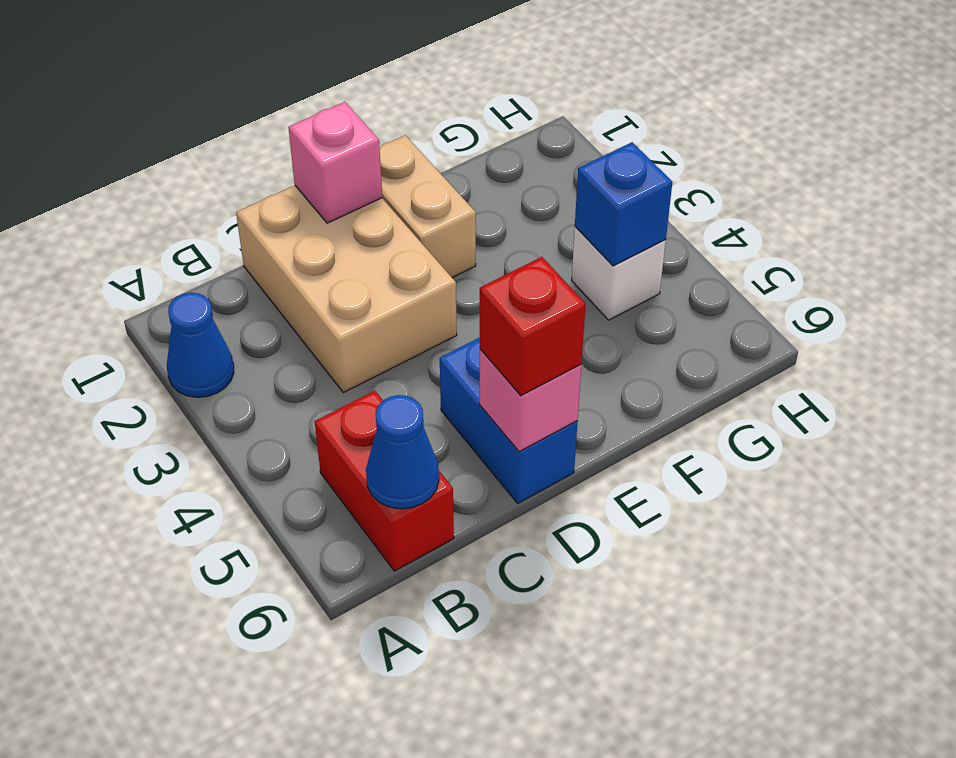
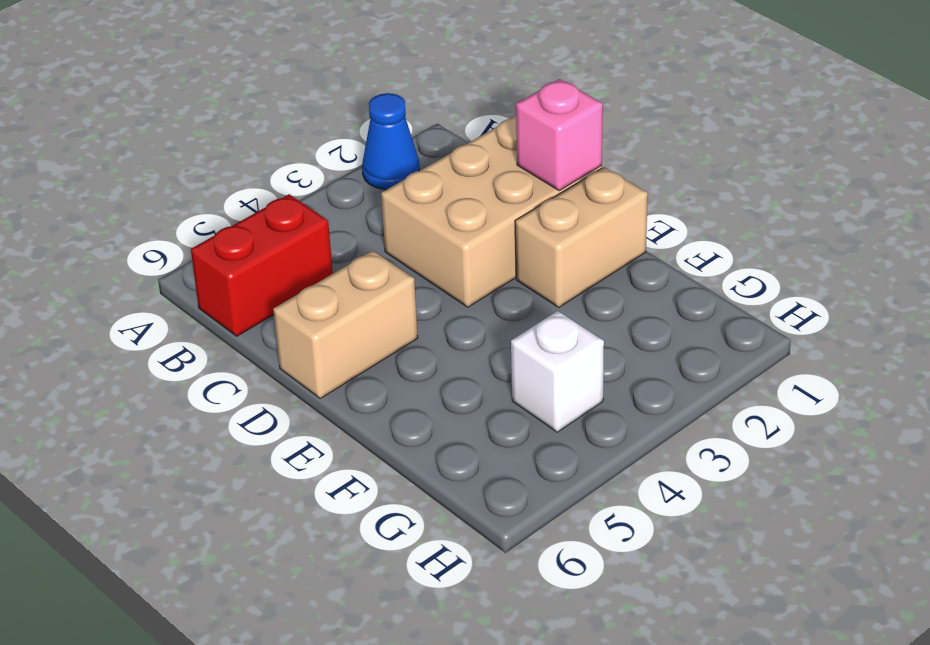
tan 1x2 brick [273,251,418,398] -> blue 1x2 brick [440,337,578,503]
none -> blue 1x1 cone [366,395,439,509]
none -> pink 1x1 brick [480,349,581,452]

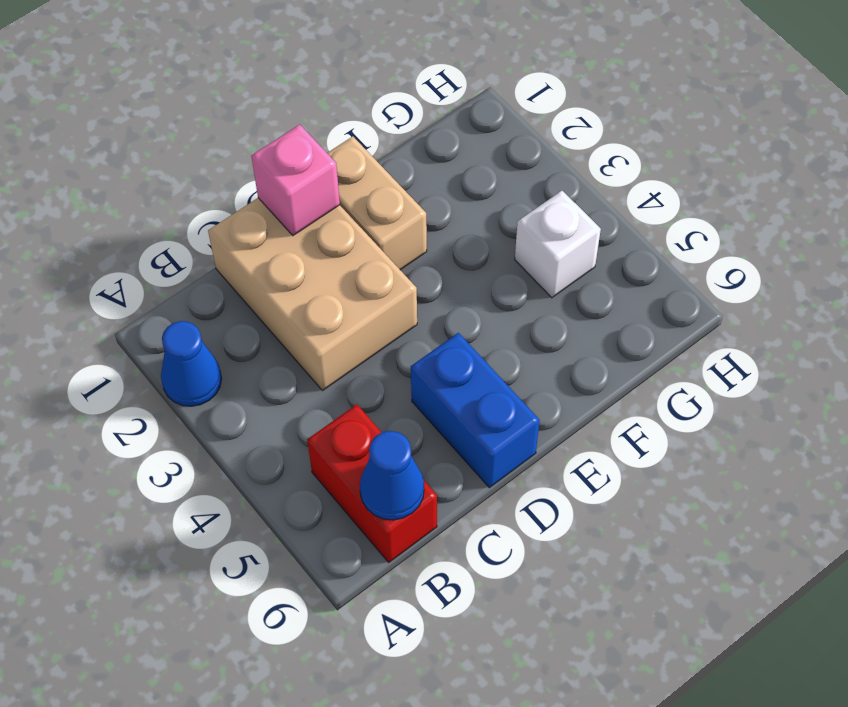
none -> pink 1x1 brick [480,349,581,452]
none -> blue 1x1 brick [575,142,672,266]

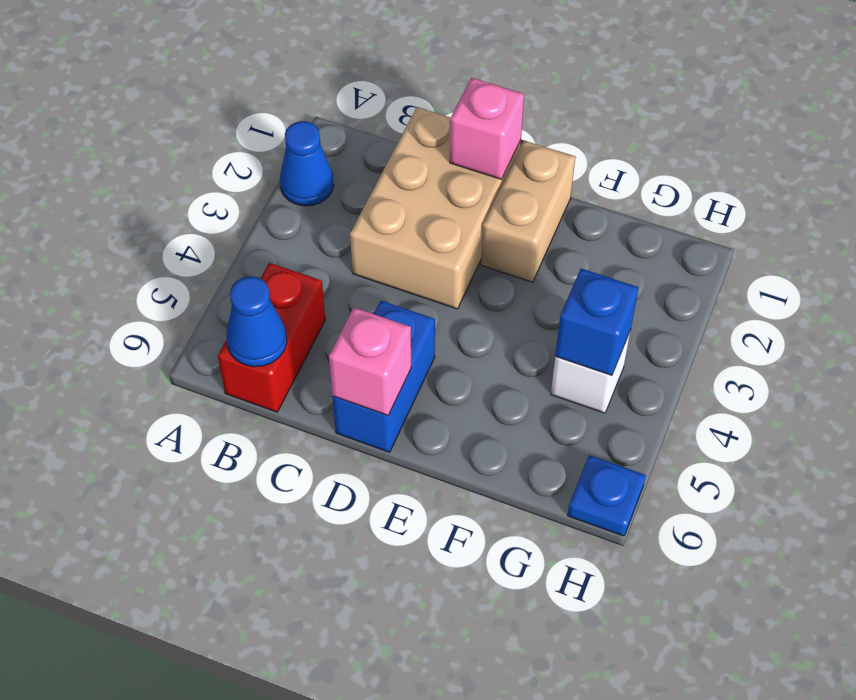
blue 1x1 plate [567,455,646,536] -> none
none -> red 1x1 brick [480,257,586,396]

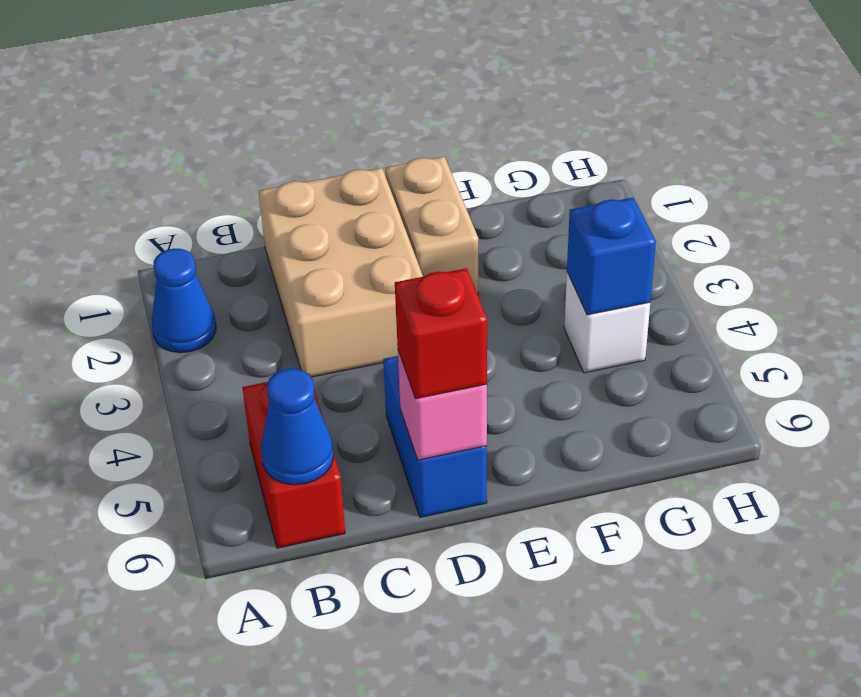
none -> pink 1x1 brick [288,102,382,223]

